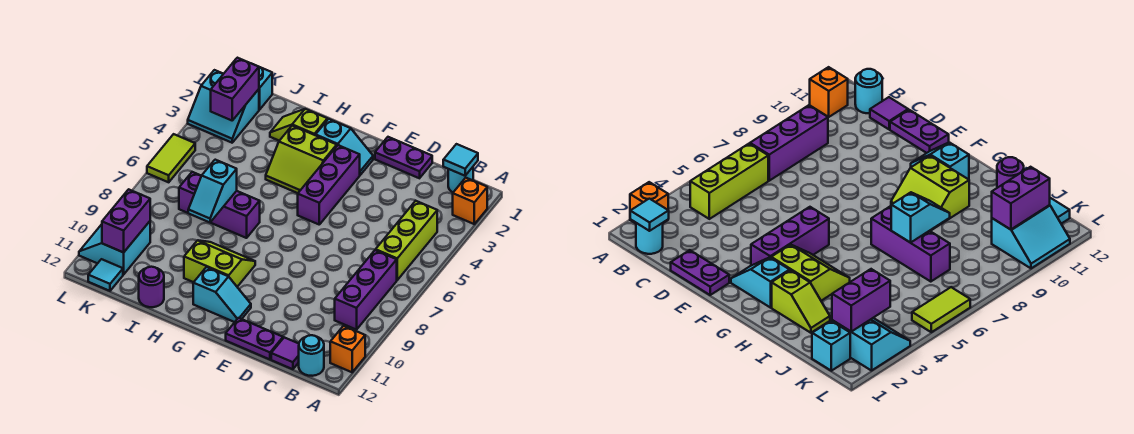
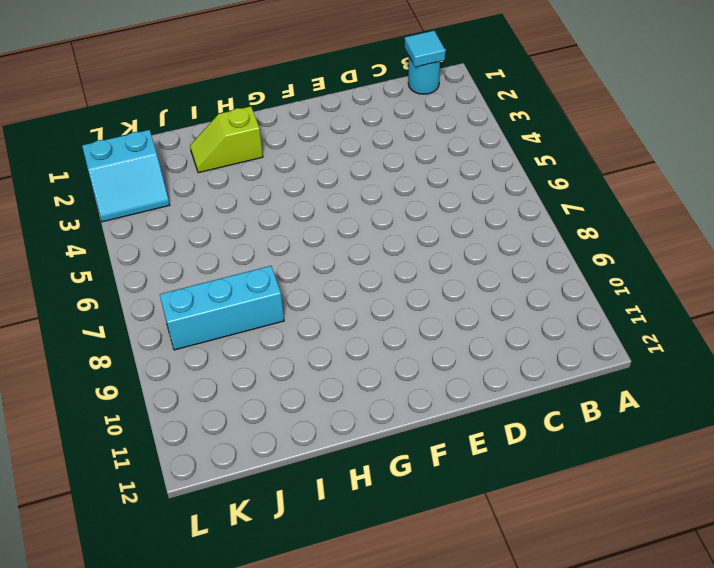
cyan 1x3 brick [160,266,284,350] -> none
none -> orange 1x1 brick [453,178,487,224]
none -> orange 1x1 brick [330,326,365,372]
none -> lime 1x3 brick [376,201,437,280]

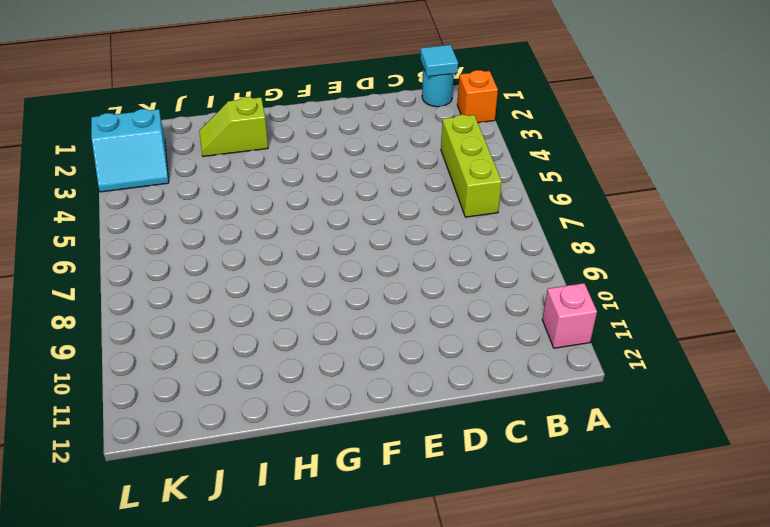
pink 1x1 brick [542,283,597,348] -> orange 1x1 brick [330,326,365,372]
none -> purple 1x3 brick [335,250,397,330]
none -> cyan 1x1 round brick [299,335,324,376]
none -> purple 1x1 tile [271,337,299,369]

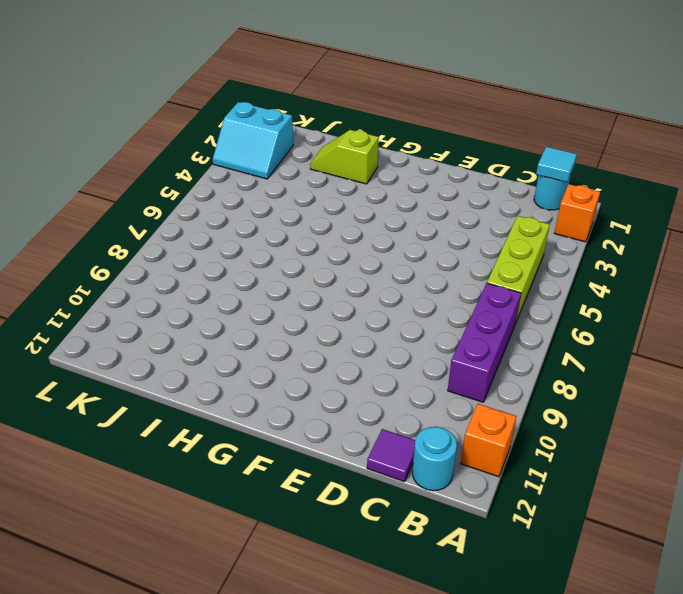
none -> purple 1x2 plate [375,137,432,178]
none -> purple 1x2 plate [226,318,283,359]
none -> cyan 1x2 slope [316,119,373,175]

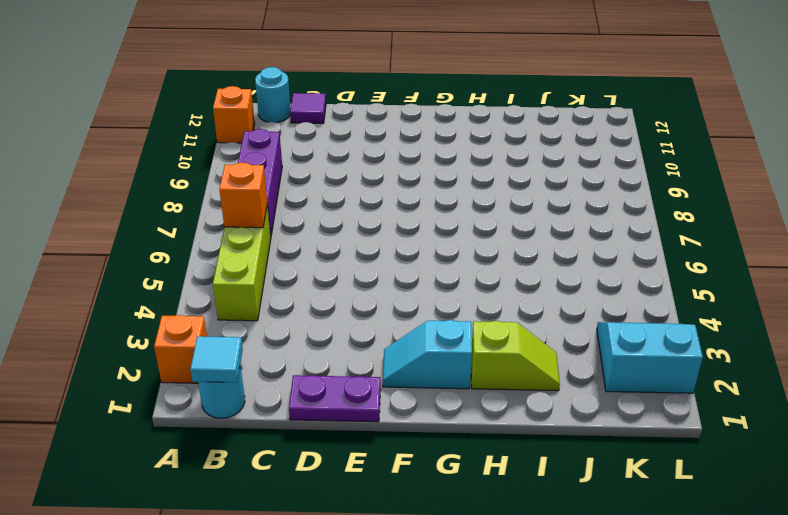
orange 1x1 brick [219,162,267,228] -> none
none -> purple 1x2 plate [226,318,283,359]
none -> purple 1x3 brick [298,145,360,224]
none -> cyan 1x2 slope [193,267,251,322]

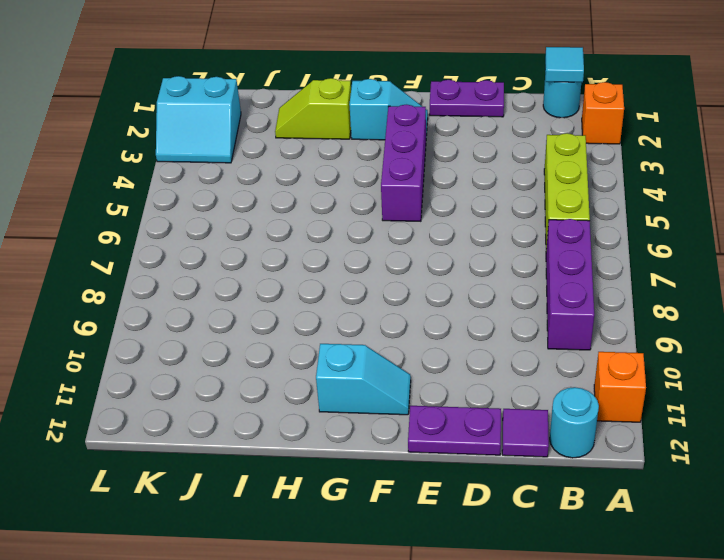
none -> lime 2x2 slope [266,126,337,193]
none -> lime 2x2 slope [184,240,255,287]
none -> purple 1x3 brick [179,172,260,238]

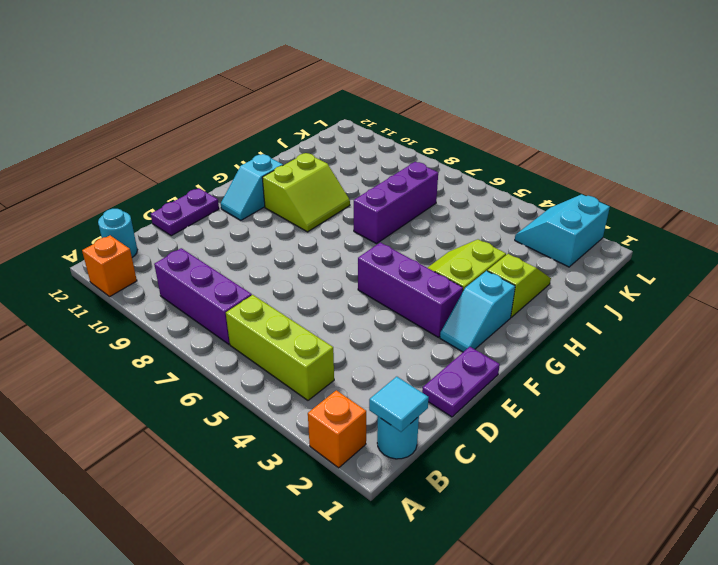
none -> purple 1x1 tile [271,337,299,369]
none -> purple 1x1 round brick [139,267,164,307]
none -> cyan 1x1 brick [259,67,272,110]

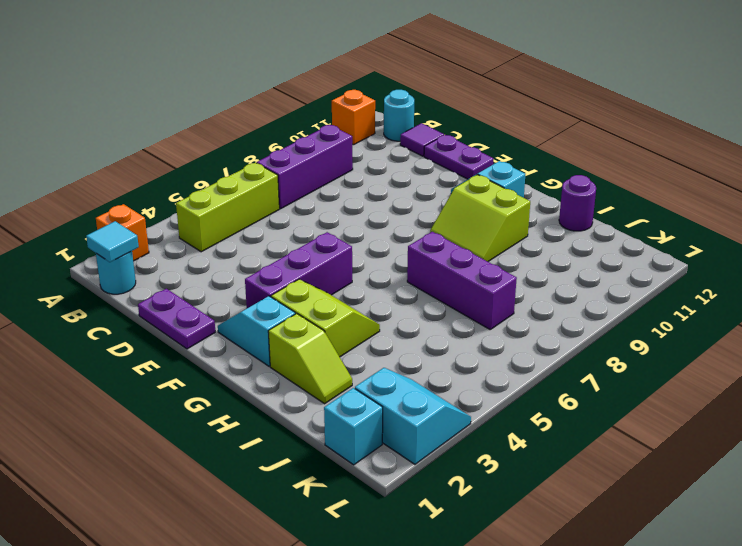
none -> cyan 2x2 slope [79,221,150,274]
none -> cyan 1x1 tile [88,259,123,291]
none -> lime 1x2 tile [147,134,195,182]

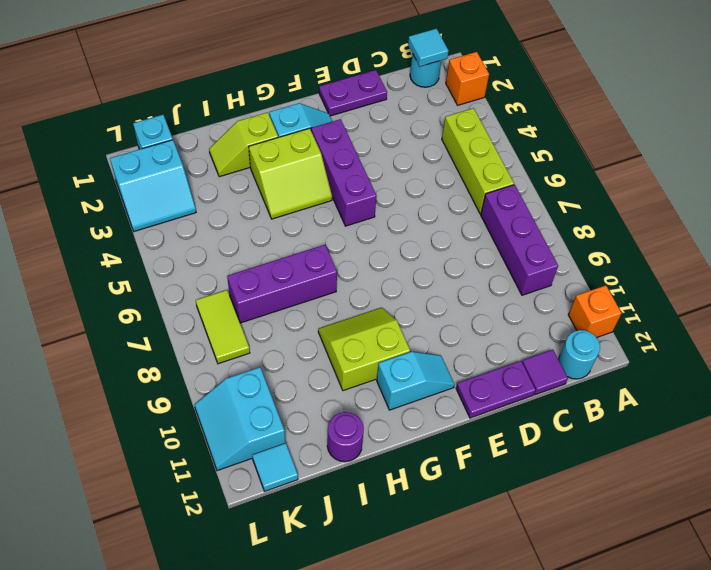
lime 1x2 tile [196,290,250,364] -> lime 1x2 tile moved to [147,134,195,182]
none -> cyan 1x2 slope [188,160,237,222]
none -> purple 1x2 brick [211,58,259,120]
none -> purple 1x2 brick [102,189,150,252]

